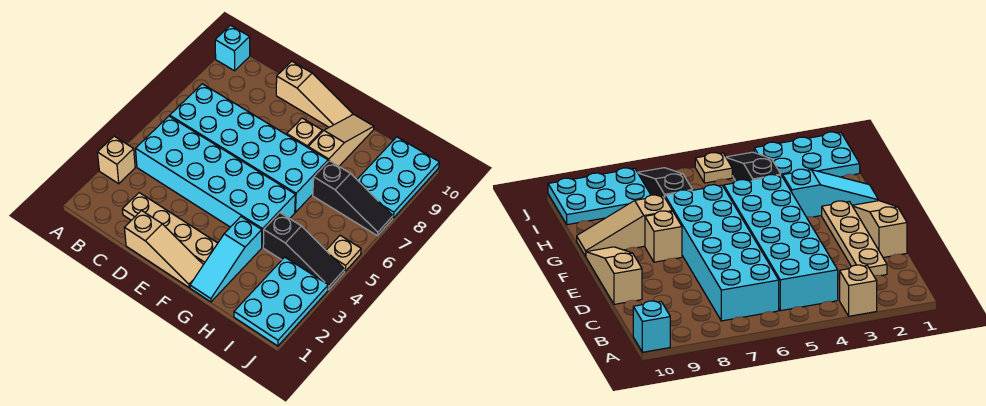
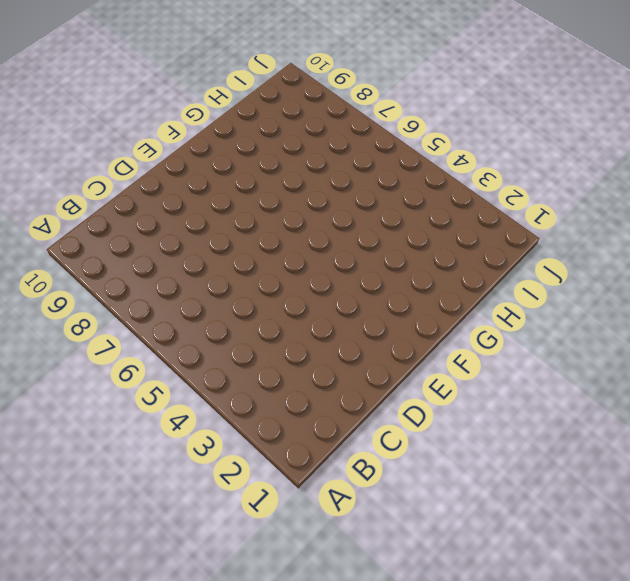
none -> tan 1x1 brick [97,136,135,184]
none -> cyan 1x1 brick [215,25,250,71]
none -> cyan 2x6 brick [136,116,295,247]

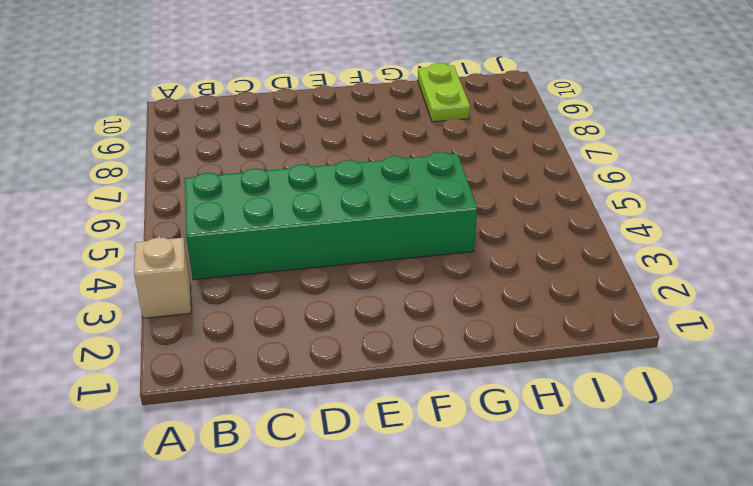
green 2x6 brick [185,152,477,280] -> cyan 2x6 brick [136,116,295,247]
lime 1x2 plate [418,63,470,122] -> none
none -> cyan 1x1 brick [215,25,250,71]
none -> cyan 2x6 brick [170,84,328,212]
none -> tan 1x4 plate [122,193,218,265]

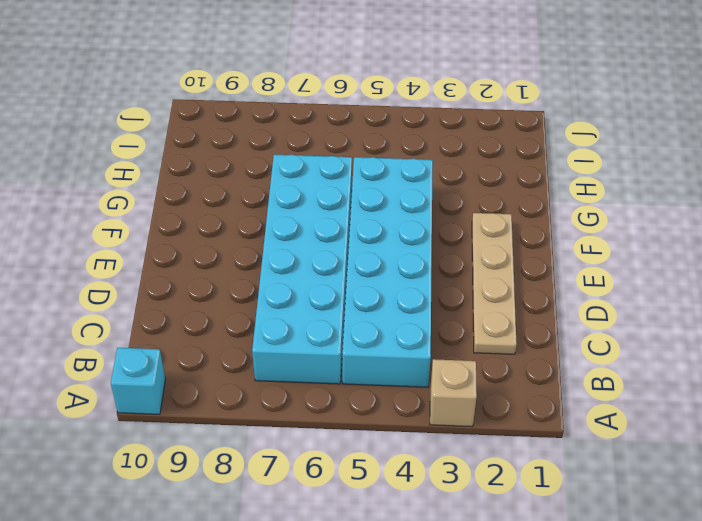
none -> tan 1x3 slope [124,211,203,287]
none -> tan 1x3 slope [276,61,353,127]
none -> tan 1x1 brick [287,118,322,147]

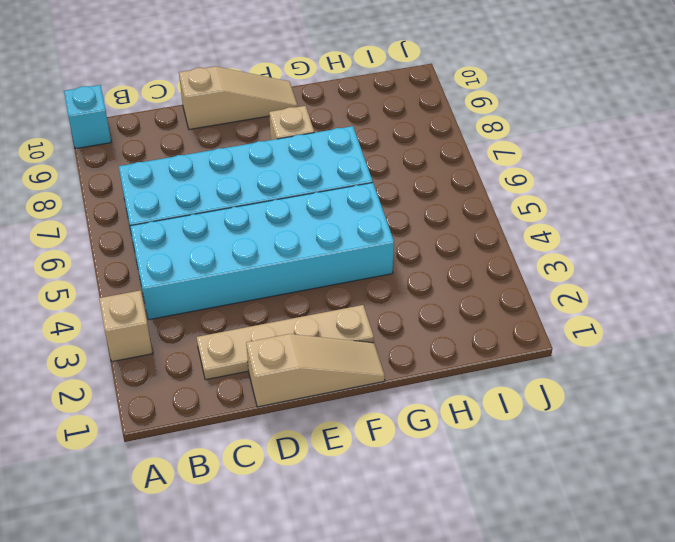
none -> cyan 1x3 slope [190,217,262,302]
none -> tan 1x3 slope [308,114,374,166]
none -> black 1x3 slope [263,213,345,290]

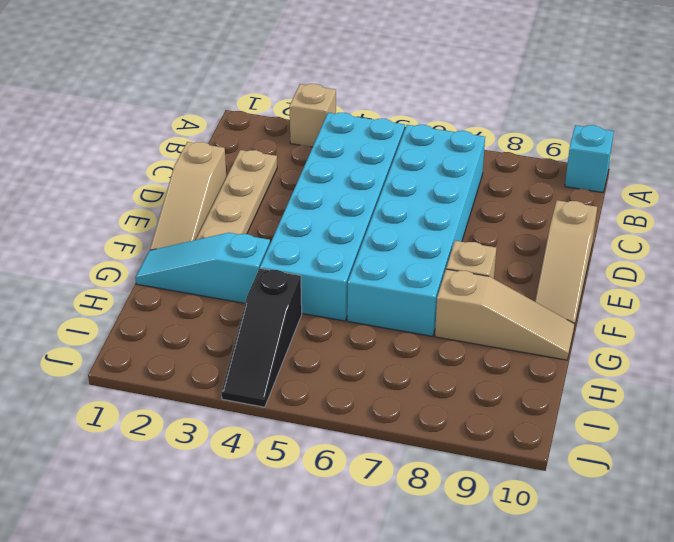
none -> black 1x3 slope [313,161,393,236]
none -> cyan 2x3 plate [234,257,328,346]
none -> cyan 2x3 plate [357,137,439,218]

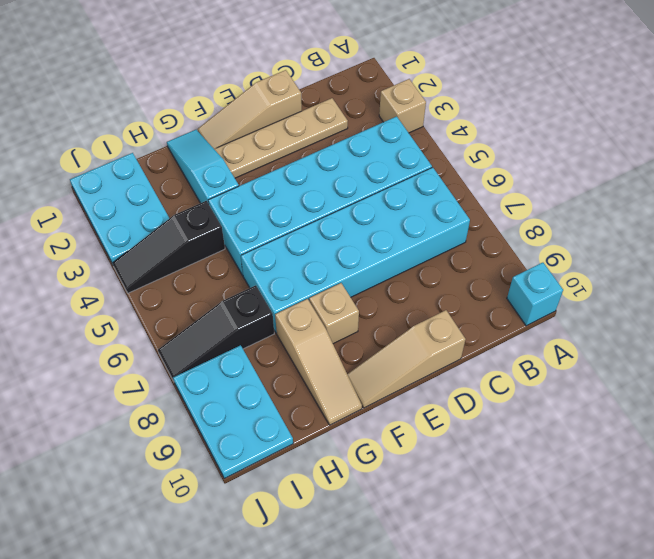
none -> tan 1x1 plate [326,236,361,271]

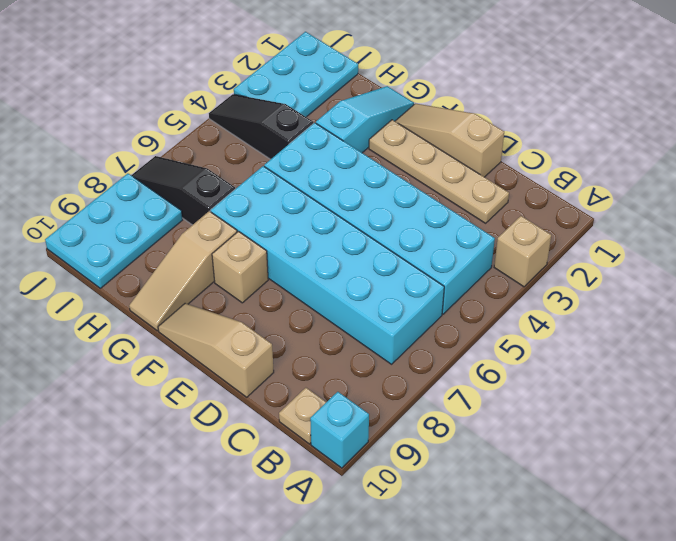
tan 1x1 plate [279,388,326,444] -> tan 1x1 plate moved to [326,236,361,271]

